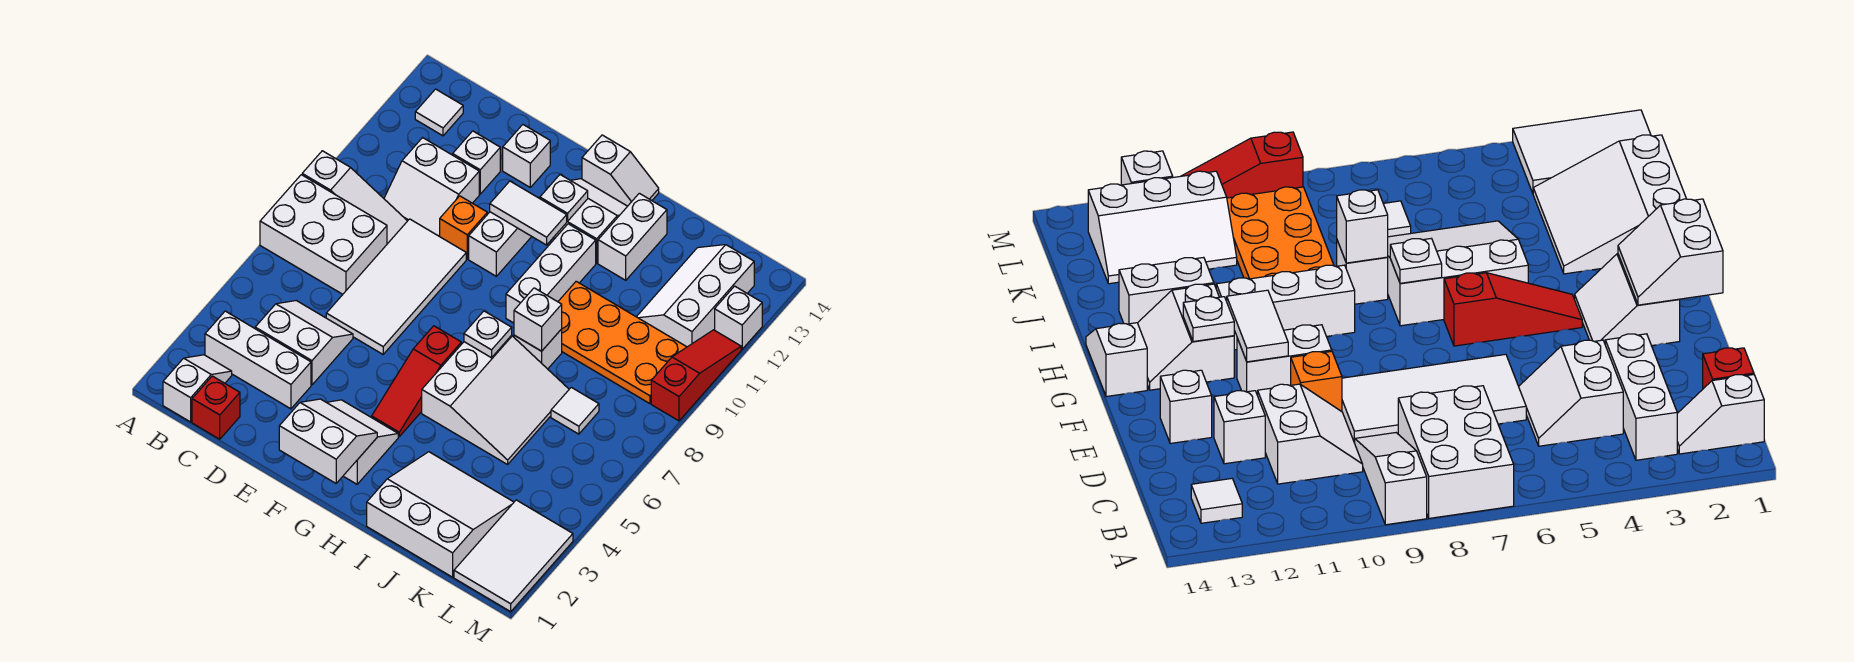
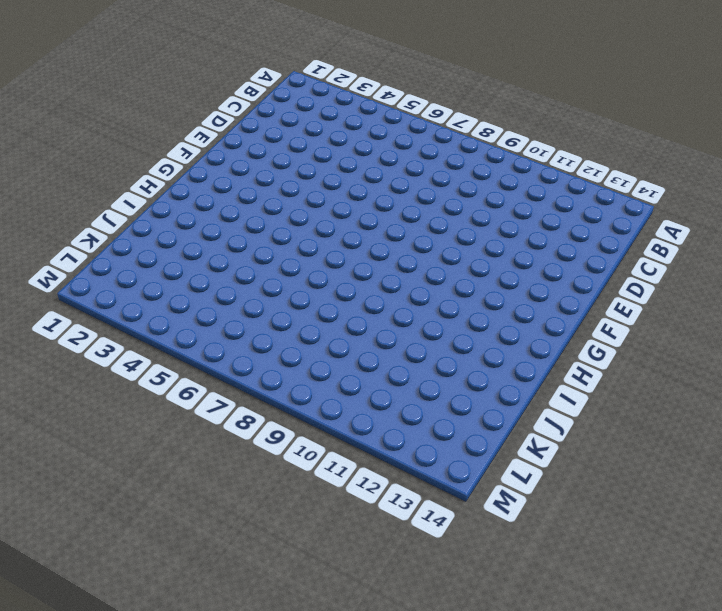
none -> white 2x3 brick [260,175,387,294]
none -> white 1x3 slope [302,151,407,244]
none -> white 1x2 slope [163,355,232,422]
none -> white 1x3 brick [205,311,311,409]

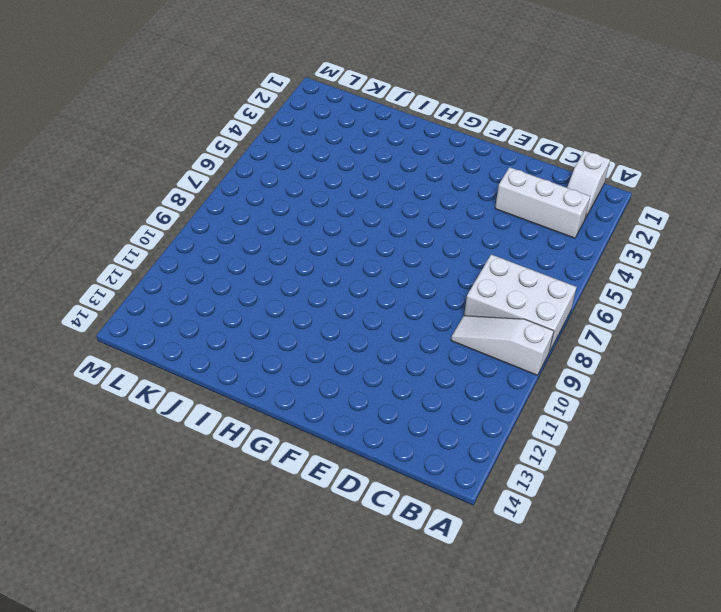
none -> white 1x1 tile [415,89,463,136]
none -> red 1x1 brick [192,376,240,439]
none -> white 2x2 slope [255,301,353,385]
none -> white 2x2 slope [384,138,479,236]

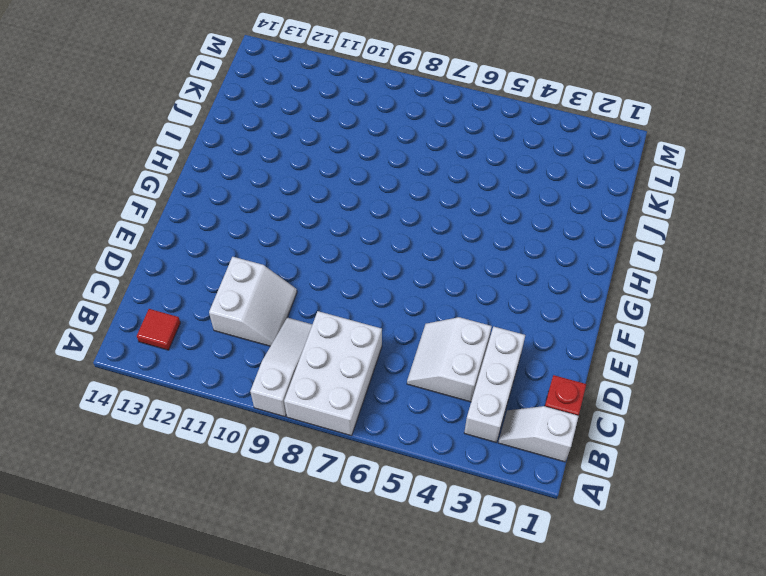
red 1x1 tile [137,309,180,350] -> white 1x1 tile [415,89,463,136]
none -> white 2x4 tile [326,219,466,354]
none -> white 1x1 brick [453,131,500,194]
none -> orange 1x1 brick [440,196,487,259]
none -> white 1x1 brick [503,125,550,187]

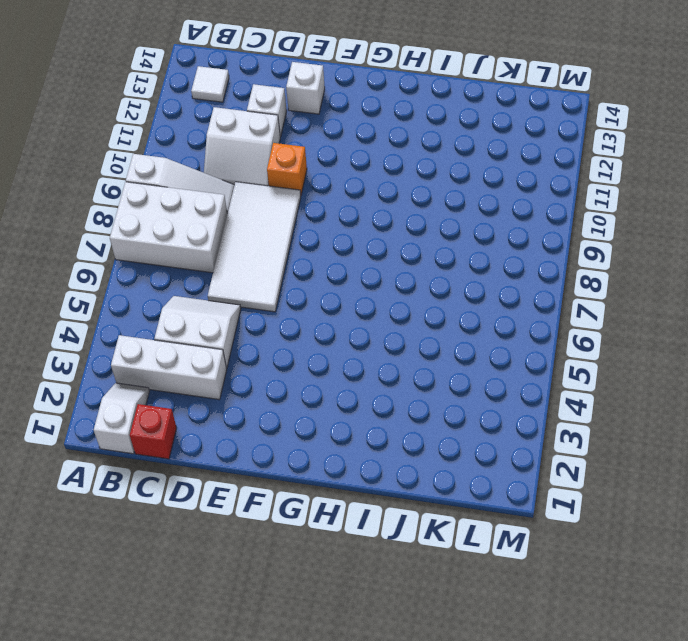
none -> white 2x2 slope [327,400,398,484]
none -> white 1x2 brick [469,212,532,276]
none -> red 1x3 slope [372,326,461,436]
none -> white 2x2 slope [553,179,627,263]

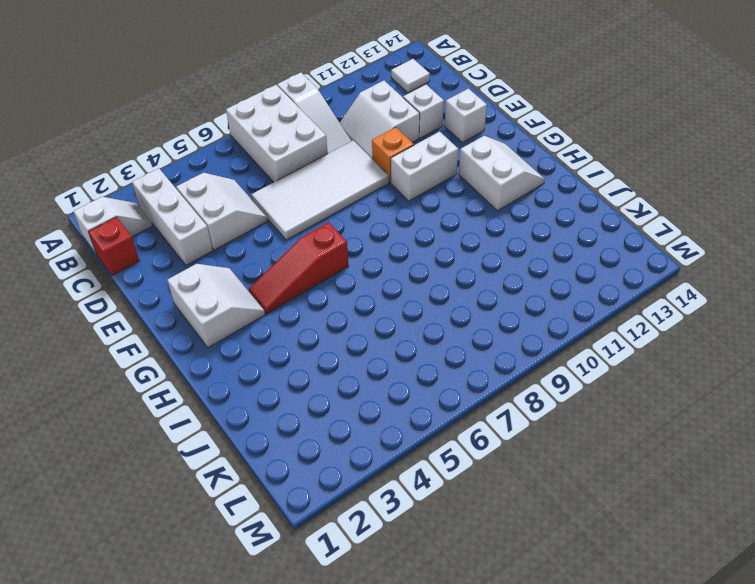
none -> white 1x2 slope [582,135,659,206]
none -> white 3x3 slope [422,335,569,464]
none -> white 1x3 brick [506,224,596,323]
none -> white 3x3 slope [367,452,514,577]

